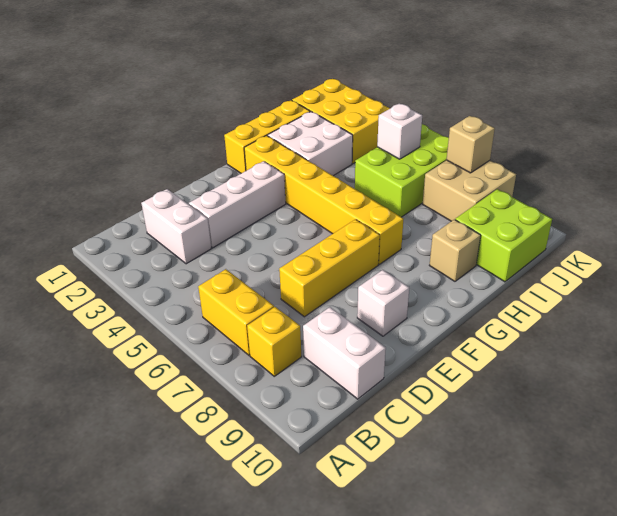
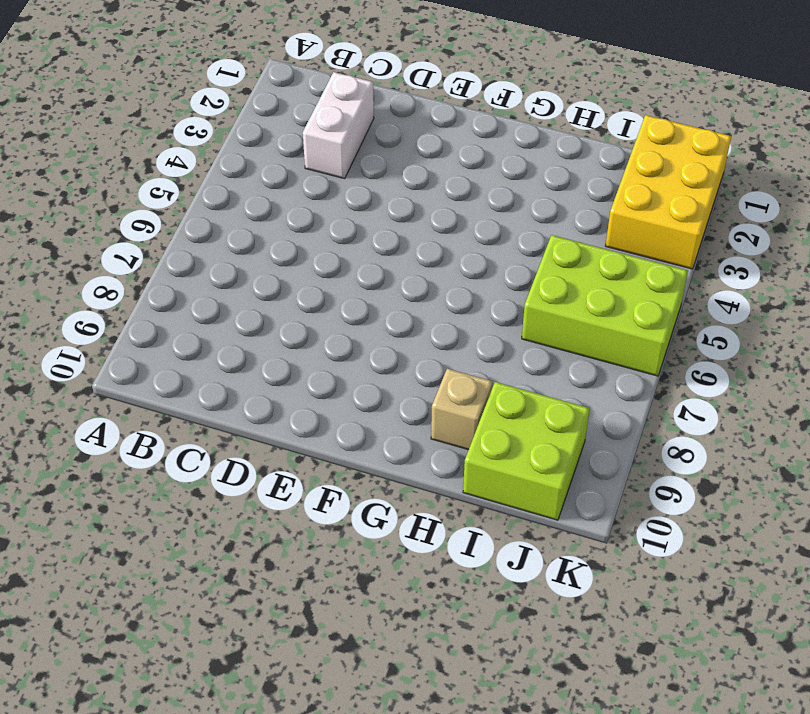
none -> yellow 1x2 brick [198,269,274,355]
none -> yellow 1x1 brick [247,307,301,376]
none -> white 1x2 brick [303,307,386,399]

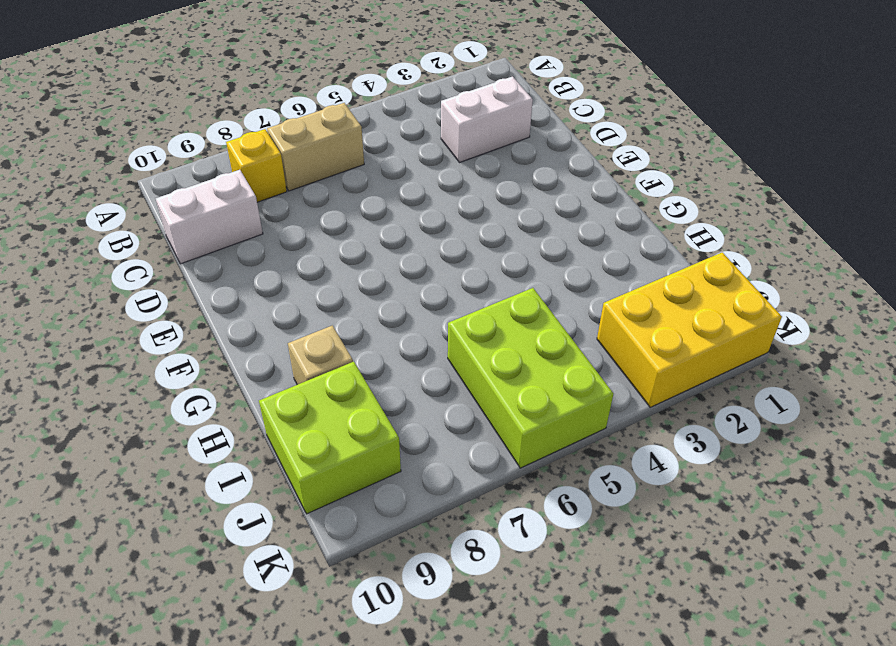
tan 1x2 brick [267,103,364,191] -> yellow 1x2 brick [198,269,274,355]
none -> white 1x3 brick [189,161,286,248]
none -> yellow 1x3 brick [279,219,380,317]
none -> white 1x1 brick [357,270,409,336]

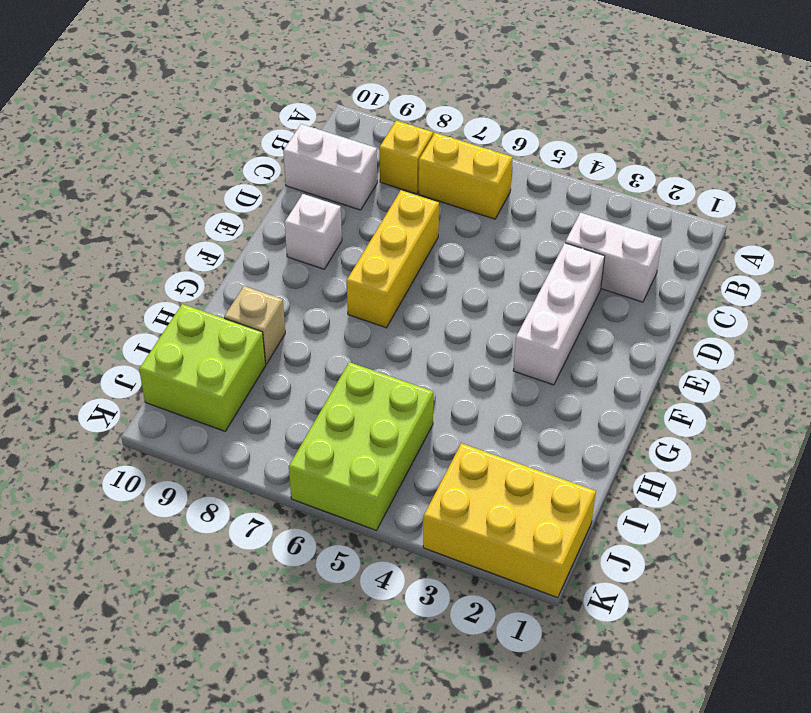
none -> yellow 1x3 brick [224,100,310,173]
none -> yellow 1x6 brick [244,136,403,264]
none -> white 2x2 brick [268,112,353,176]

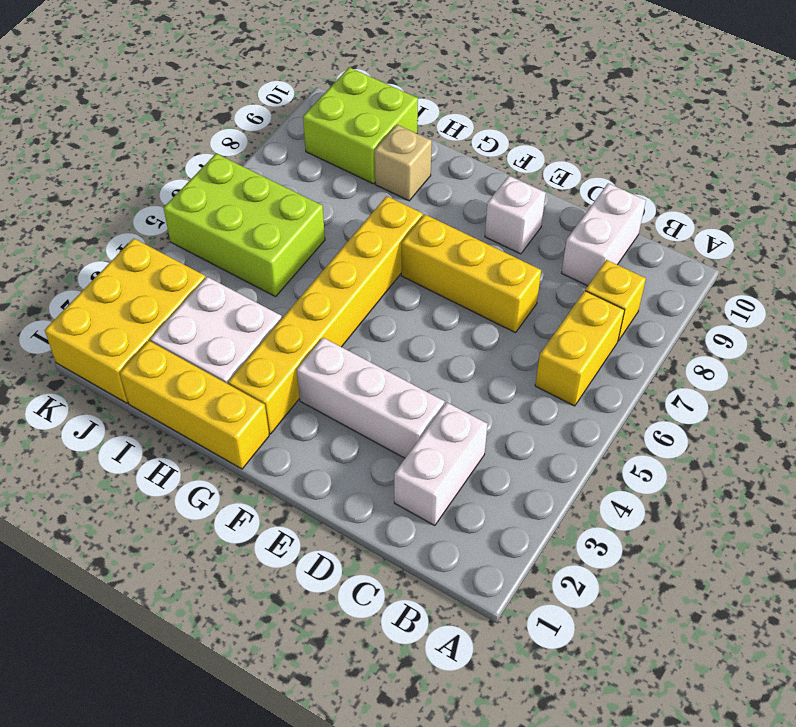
none -> tan 2x2 brick [423,160,516,221]
none -> white 1x1 brick [377,103,422,159]
none -> tan 1x1 brick [446,116,495,173]

